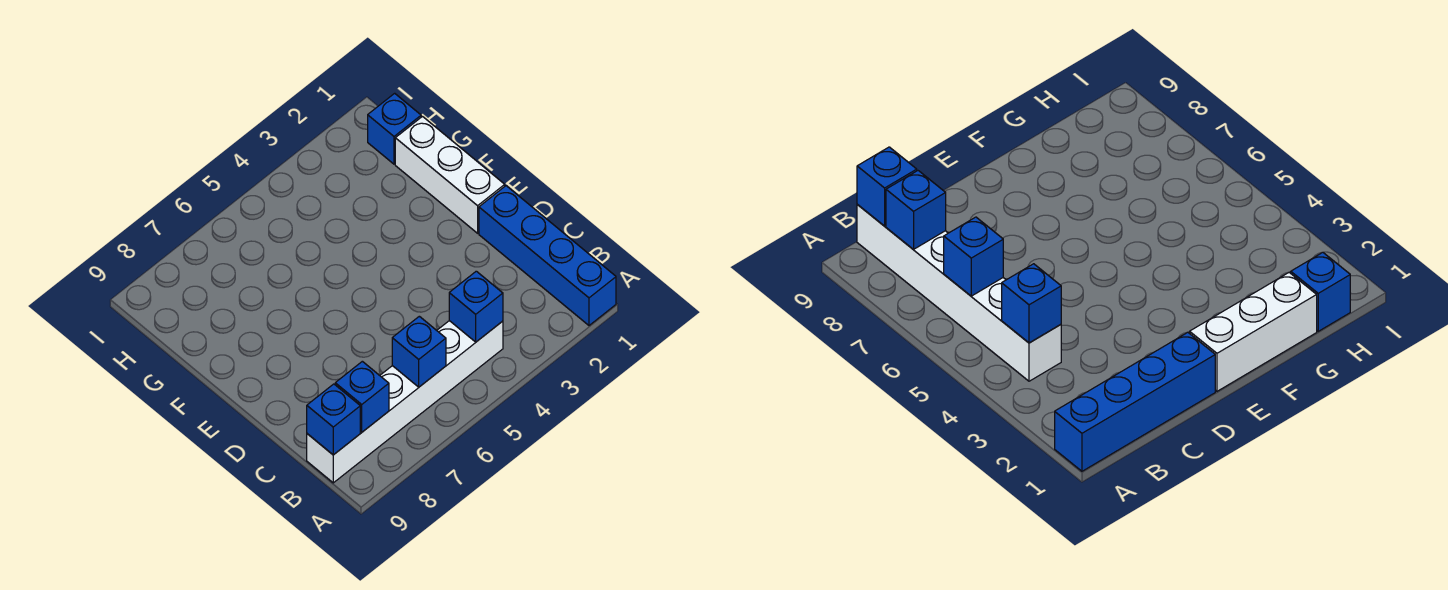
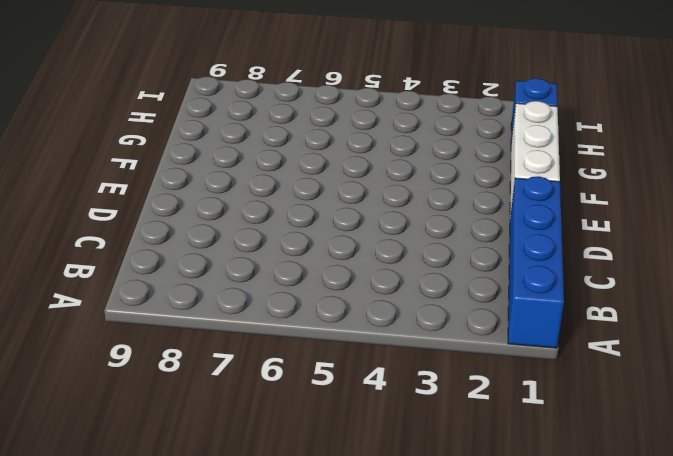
none -> white 1x6 brick [307,321,503,483]
none -> blue 1x1 brick [449,271,503,342]

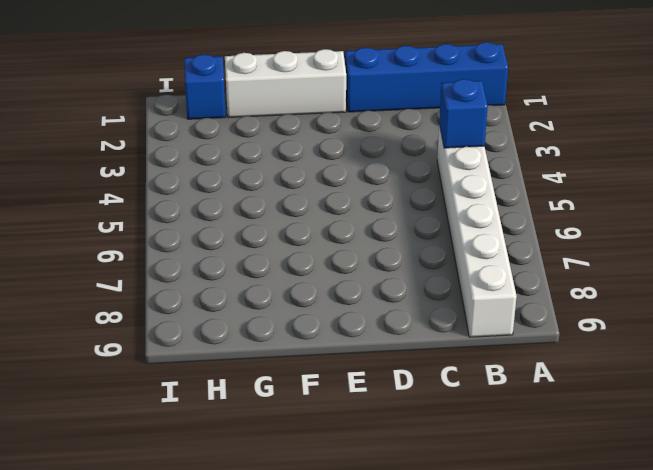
none -> blue 1x1 brick [392,316,446,387]
none -> blue 1x1 brick [335,361,389,432]

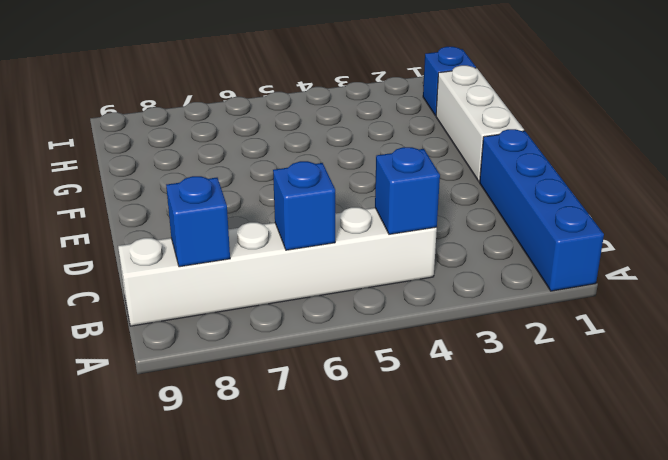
none -> blue 1x1 brick [307,384,360,455]

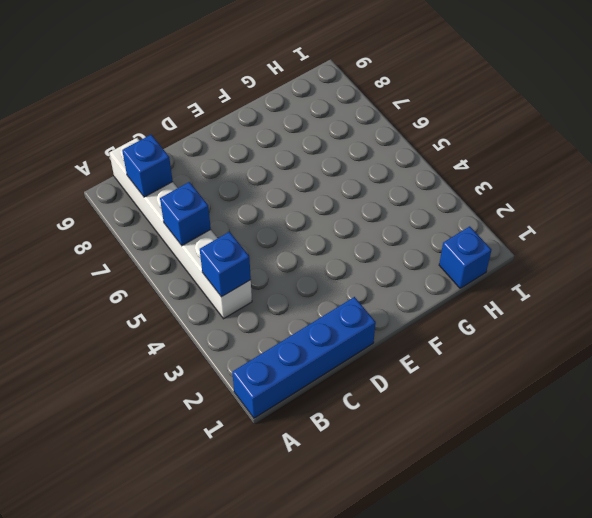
none -> white 1x3 brick [395,117,505,233]
none -> blue 1x1 brick [307,384,360,455]

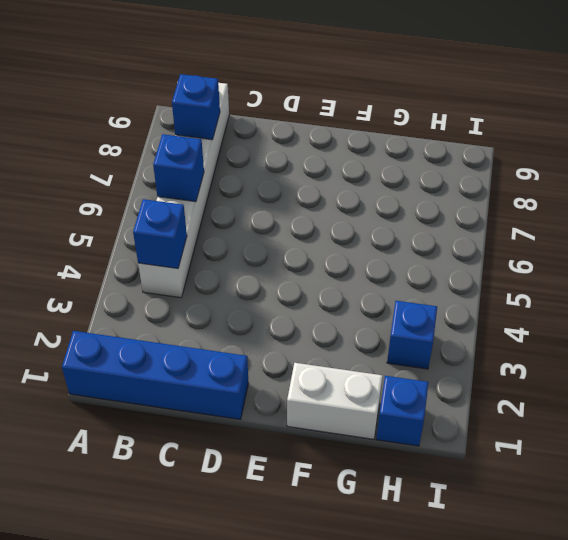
white 1x2 brick [287,363,383,439] -> white 1x3 brick [395,117,505,233]
blue 1x1 brick [387,301,437,369] -> blue 1x1 brick moved to [307,384,360,455]

